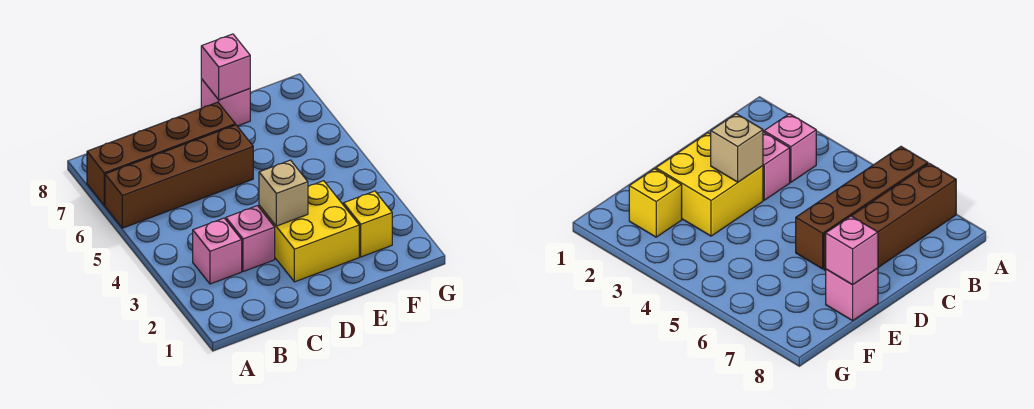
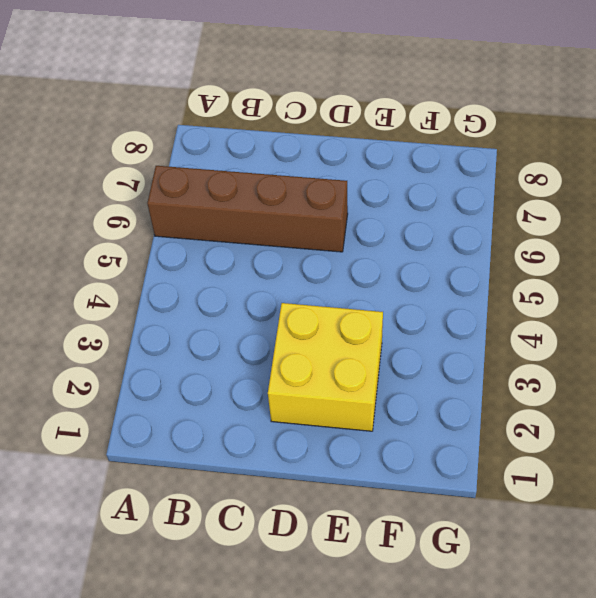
none -> brown 1x4 brick [87,102,235,205]
none -> pink 1x1 brick [193,218,242,284]

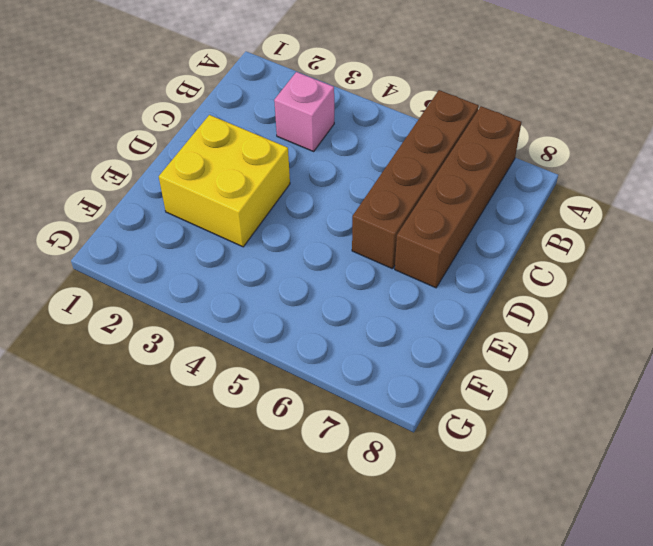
none -> pink 1x1 brick [226,206,275,272]
none -> pink 1x1 brick [201,79,250,126]

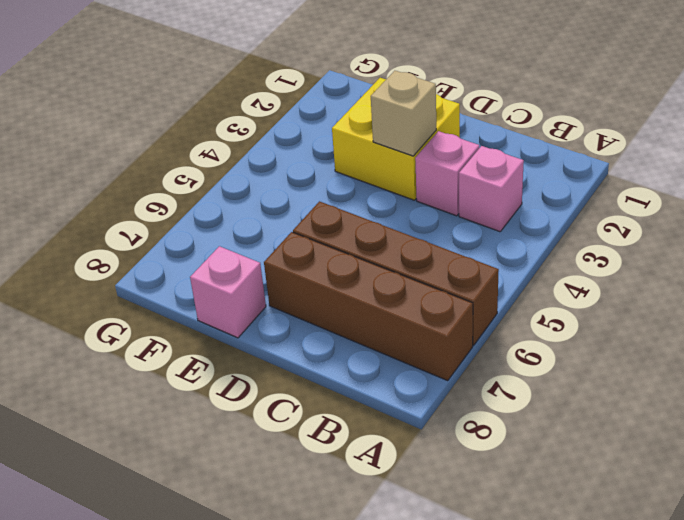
none -> yellow 1x1 brick [343,191,392,257]
none -> pink 1x1 brick [201,34,250,100]

